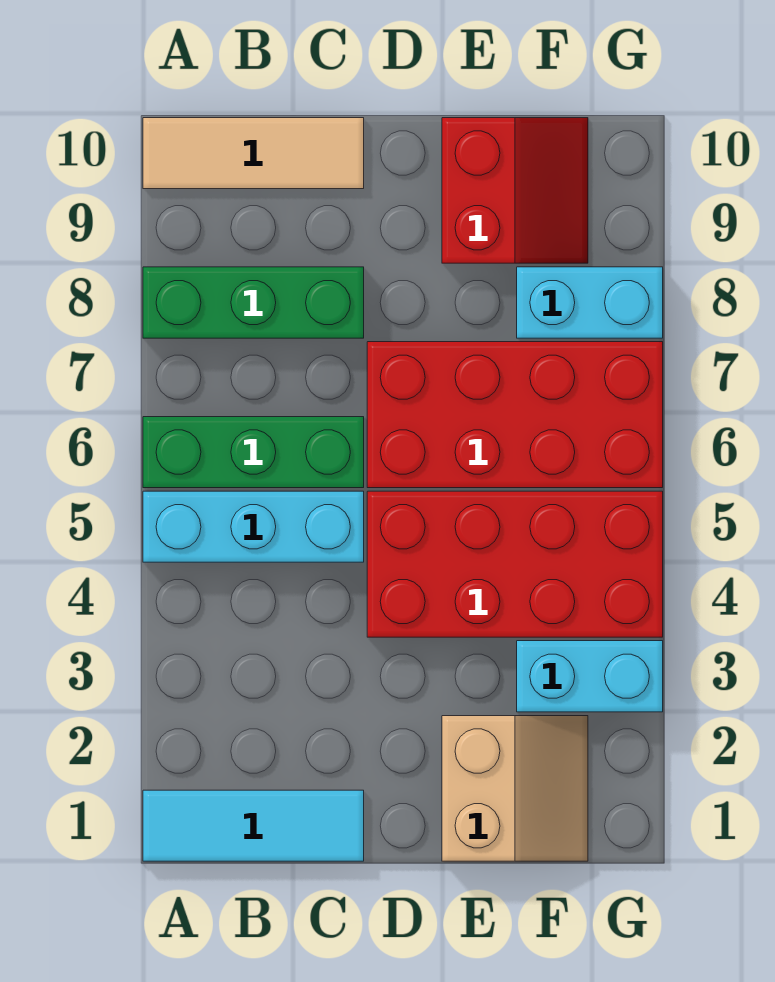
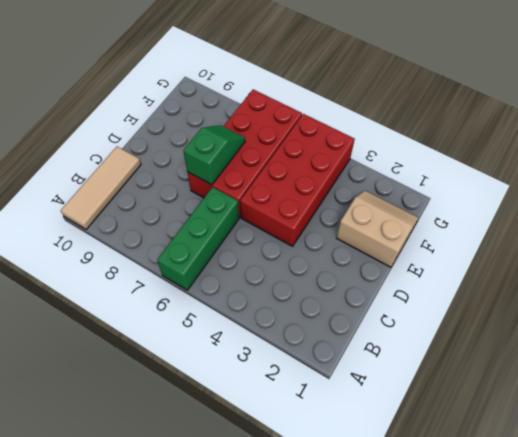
green 1x2 slope [183,125,245,185] -> none
none -> cyan 1x3 tile [143,790,364,861]
none -> cyan 1x3 brick [143,491,364,562]

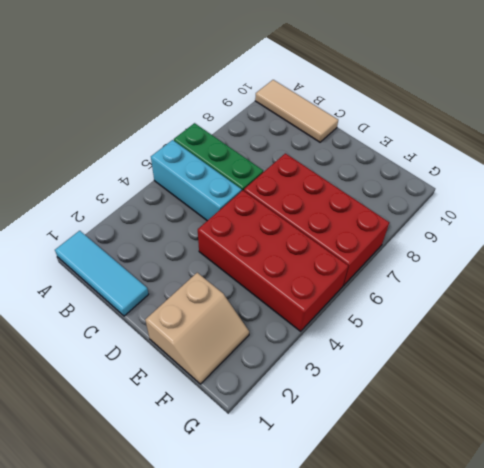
none -> green 1x3 brick [143,267,364,338]
none -> red 2x2 slope [442,118,588,263]

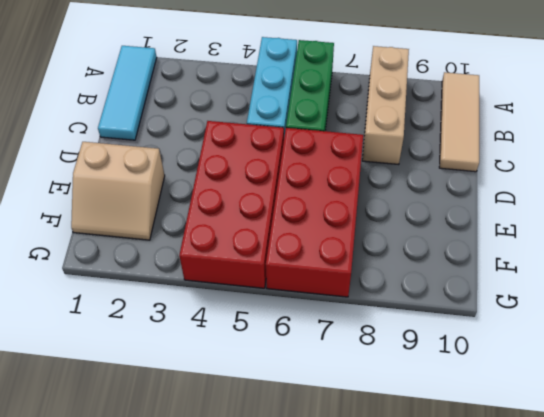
tan 1x3 brick [362,46,409,165] -> green 1x3 brick [143,267,364,338]
none -> red 2x2 slope [442,118,588,263]
none -> cyan 1x2 brick [517,641,663,712]

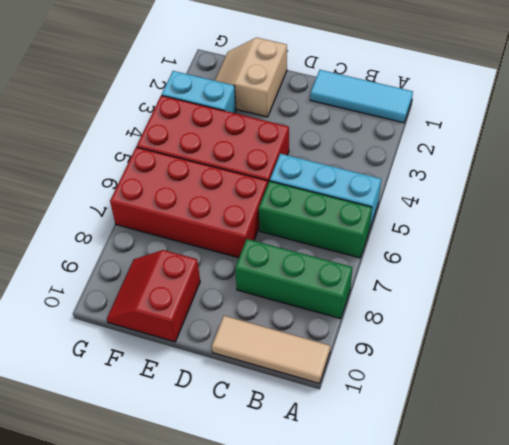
none -> cyan 1x2 brick [517,267,663,338]

